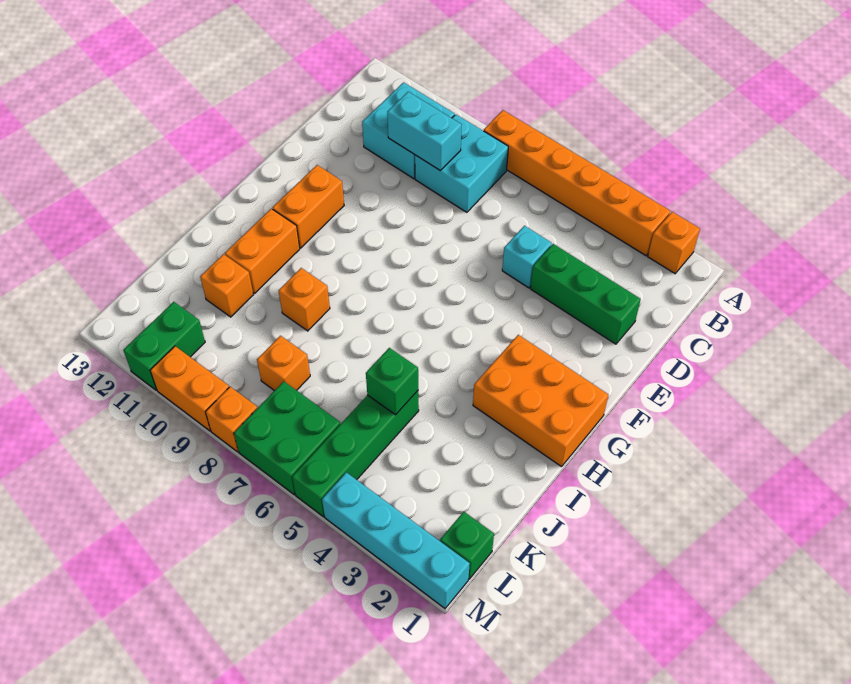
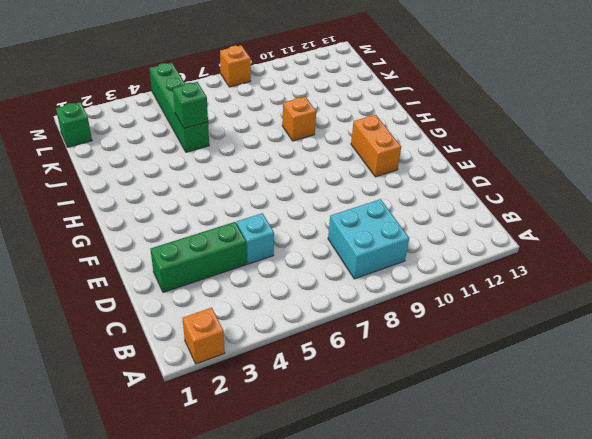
none -> orange 1x6 brick [484,110,670,256]
none -> cyan 2x2 brick [362,82,455,179]
none -> orange 2x3 brick [473,335,608,467]

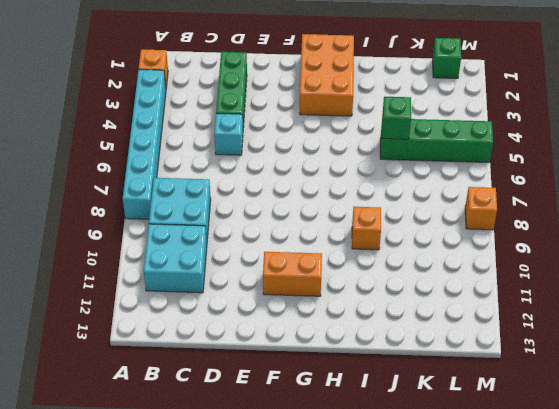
cyan 1x6 brick [123,70,166,219] -> orange 1x6 brick [484,110,670,256]
none -> orange 1x2 brick [225,209,300,293]
none -> orange 1x1 brick [200,254,253,317]
none -> orange 1x1 brick [257,336,310,391]

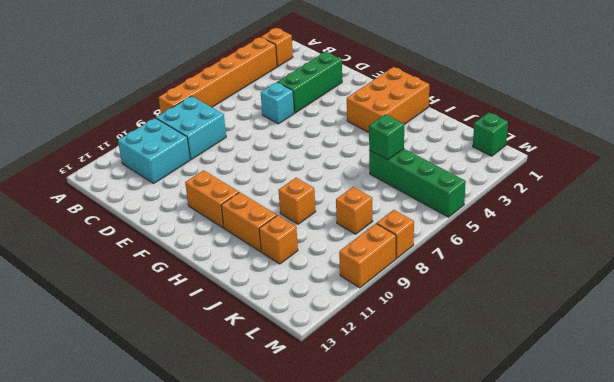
none -> green 2x2 brick [234,381,340,495]
none -> green 1x2 brick [123,302,205,390]
none -> cyan 1x4 brick [322,472,470,608]

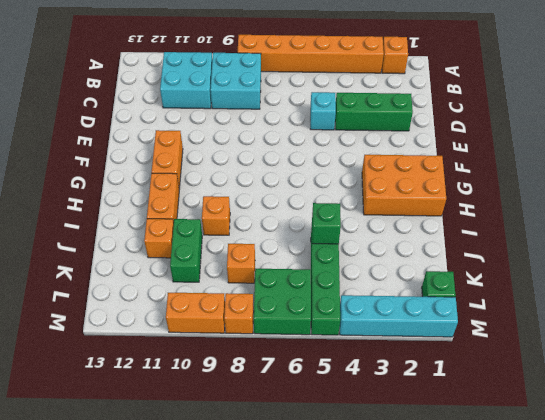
green 1x2 brick [170,219,202,282] -> green 1x2 brick moved to [123,302,205,390]
none -> cyan 1x2 brick [387,92,461,171]

